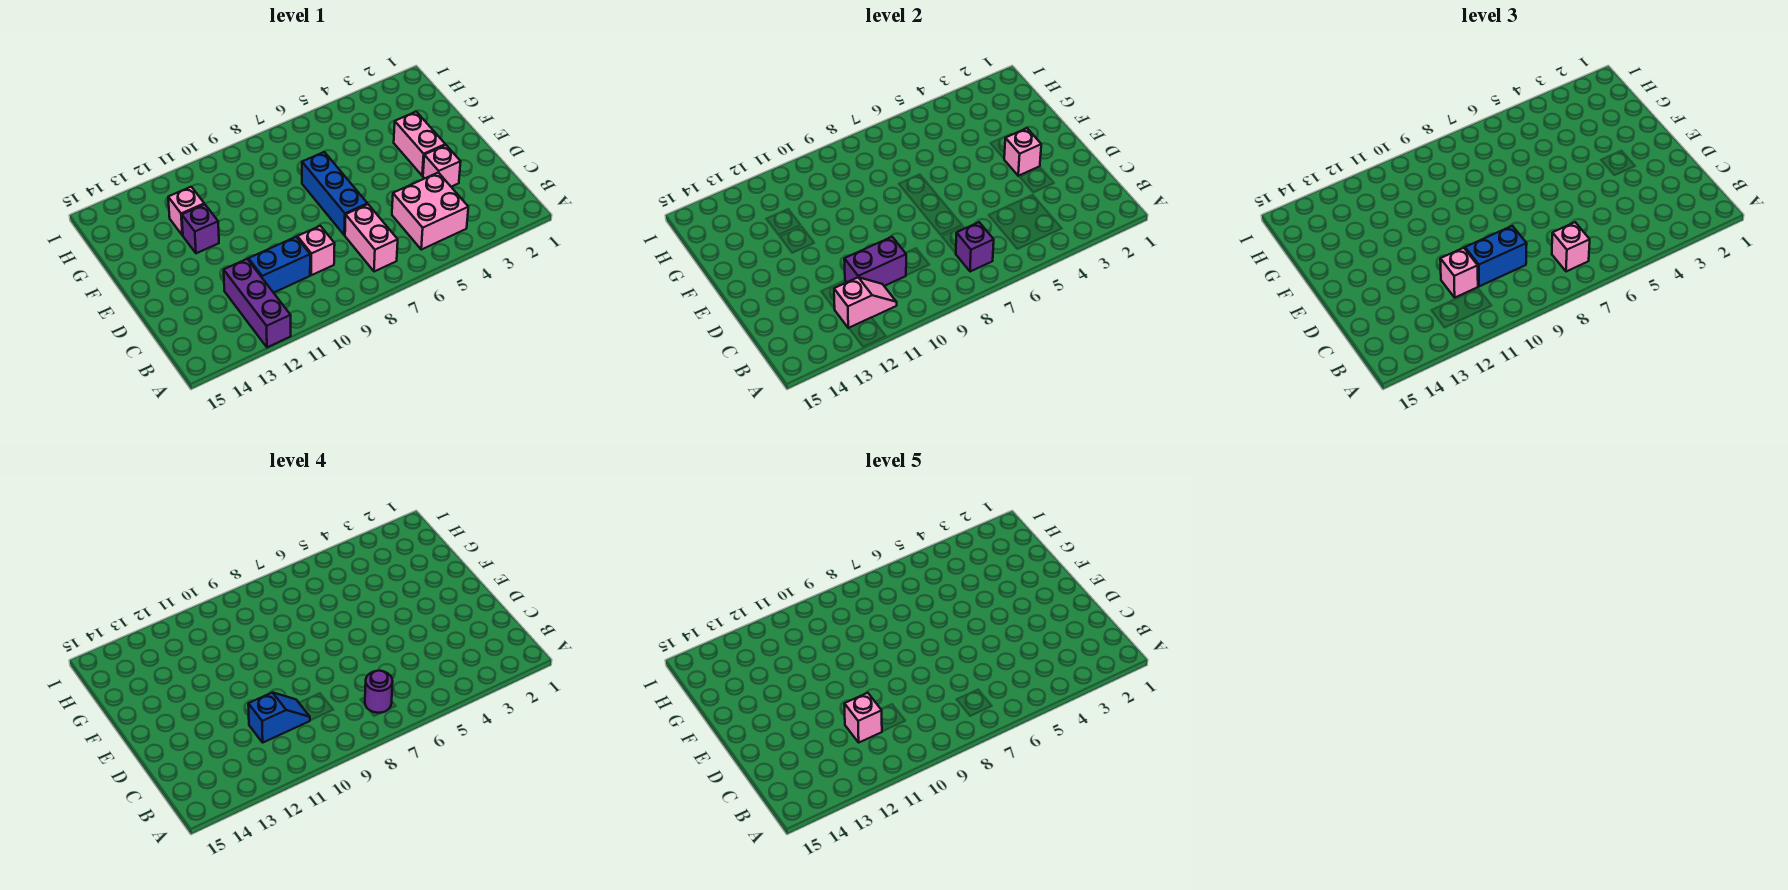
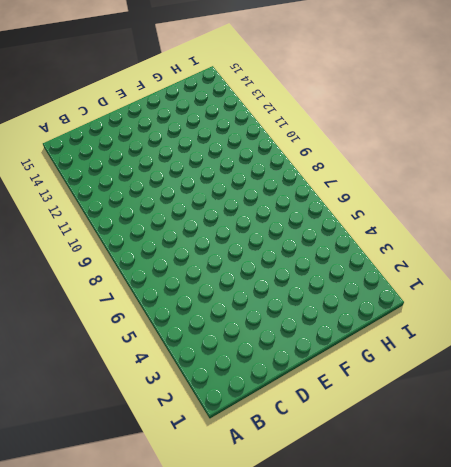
none -> purple 1x3 brick [224,259,291,347]
none -> pink 2x2 brick [392,173,468,250]
none -> pink 1x2 brick [345,204,398,272]

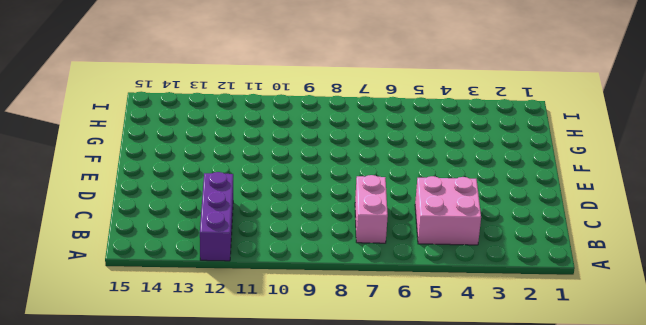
none -> pink 1x1 brick [297,226,335,275]
none -> blue 1x2 brick [248,237,310,293]
none -> pink 1x1 brick [423,145,461,187]

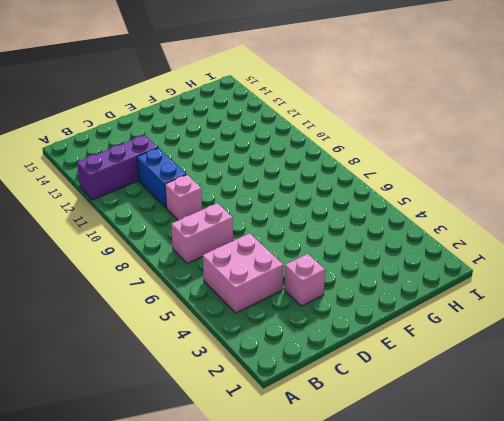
none -> blue 1x3 brick [302,152,367,235]
none -> pink 1x2 brick [394,112,445,176]
none -> purple 1x1 brick [182,204,219,253]

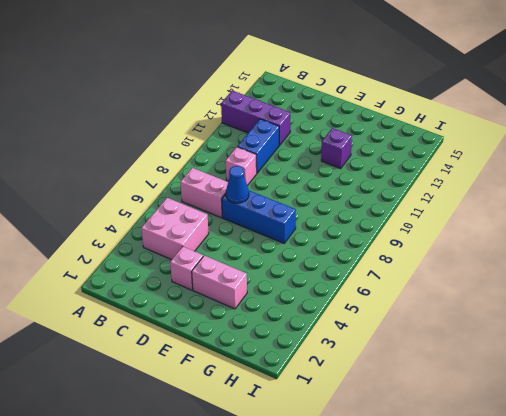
blue 1x1 cone [226,166,249,203] -> none
none -> pink 1x1 brick [168,187,204,235]
none -> purple 1x1 brick [956,222,994,272]
none -> pink 1x2 slope [834,277,897,328]

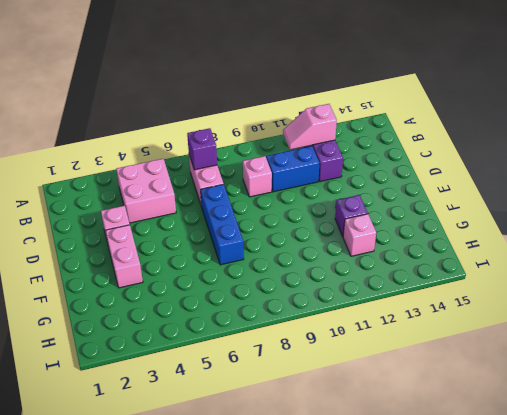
none -> purple 1x2 brick [844,237,906,286]
none -> pink 1x1 brick [1004,128,1041,176]
none -> pink 1x1 brick [1552,222,1590,272]

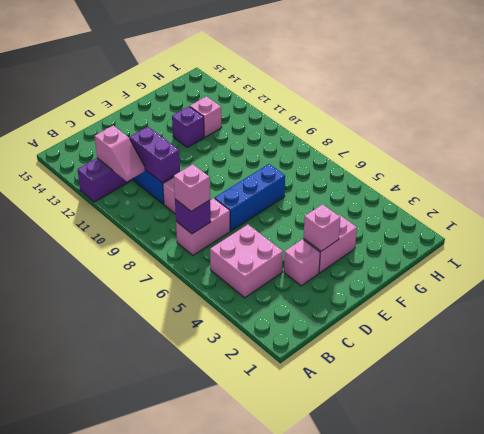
none -> blue 1x2 brick [1465,226,1527,286]
none -> pink 1x1 brick [1440,248,1478,297]
none -> purple 1x1 round brick [365,671,393,713]

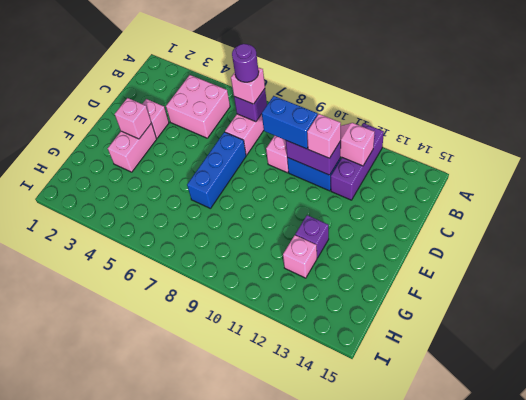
none -> blue 1x2 slope [248,693,310,742]
none -> pink 1x1 brick [844,693,882,742]

